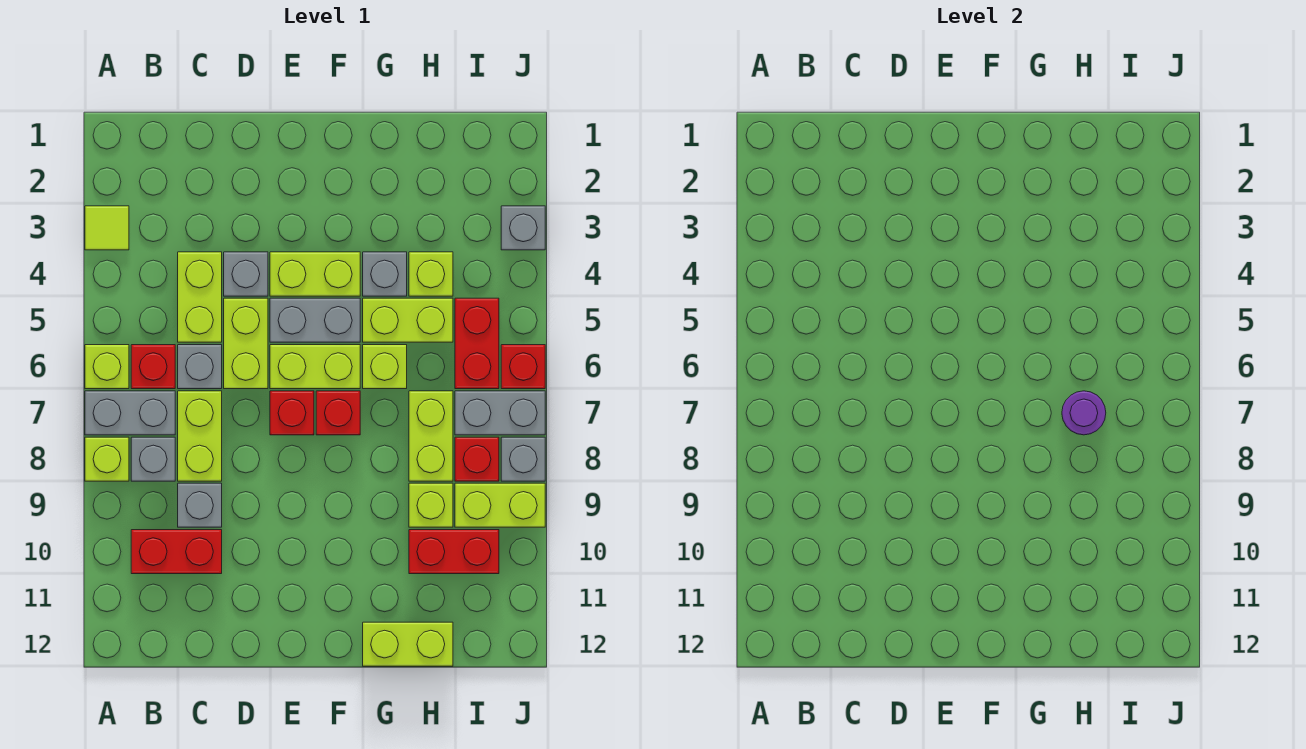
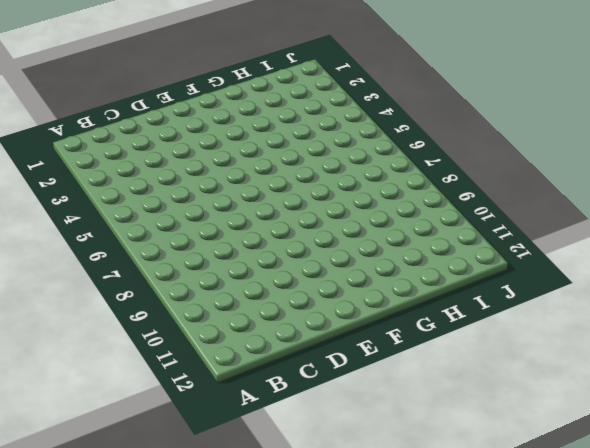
none -> lime 1x1 tile [85,206,129,250]
none -> lime 1x1 brick [85,345,129,389]
none -> grey 1x2 brick [85,391,175,435]
none -> lime 1x1 brick [85,437,129,481]

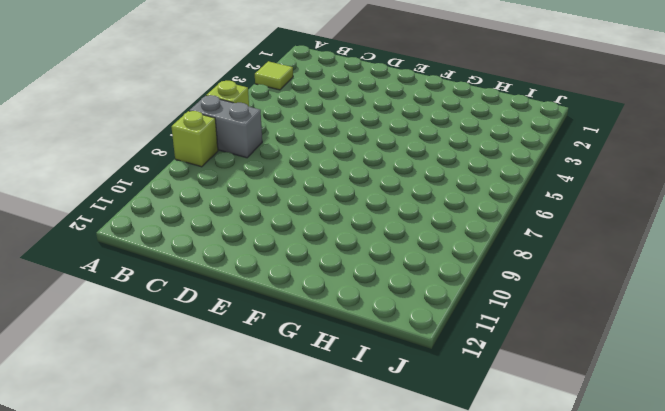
none -> red 1x1 brick [131,345,175,389]
none -> grey 1x1 brick [131,437,175,481]
none -> red 1x2 brick [131,530,222,574]
none -> lime 1x2 brick [178,252,222,342]

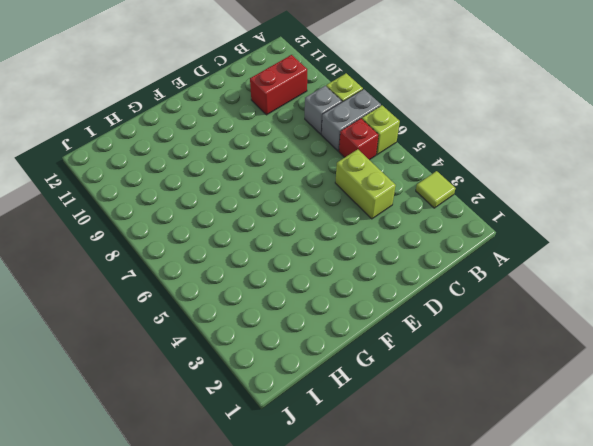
none -> grey 1x1 brick [178,345,222,389]
none -> lime 1x2 brick [178,391,222,481]
none -> grey 1x1 brick [178,483,222,527]
none -> grey 1x1 brick [224,252,268,296]

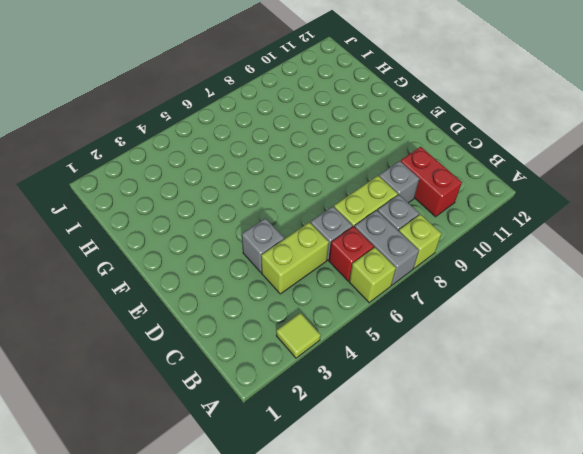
none -> lime 1x2 brick [224,298,268,389]
none -> lime 1x2 brick [270,252,360,296]
none -> grey 1x2 brick [270,298,360,342]
none -> lime 1x2 brick [270,345,360,389]

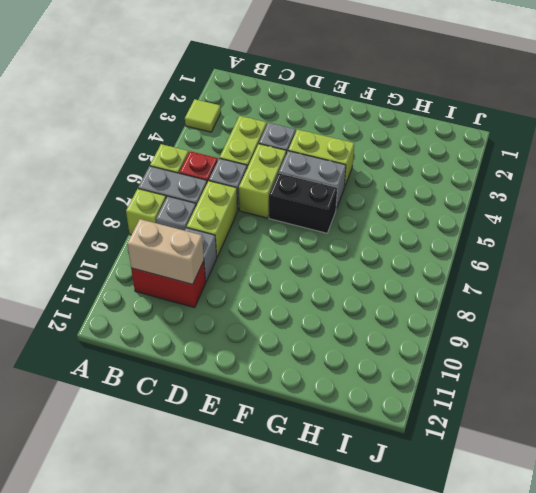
tan 1x2 brick [127,219,204,284] -> none
black 1x2 brick [269,173,337,233] -> lime 1x2 brick [270,345,360,389]
none -> red 1x1 brick [270,391,314,435]
none -> red 1x1 brick [316,391,360,435]
none -> grey 1x1 brick [363,252,407,296]
none -> lime 1x2 brick [363,298,453,342]

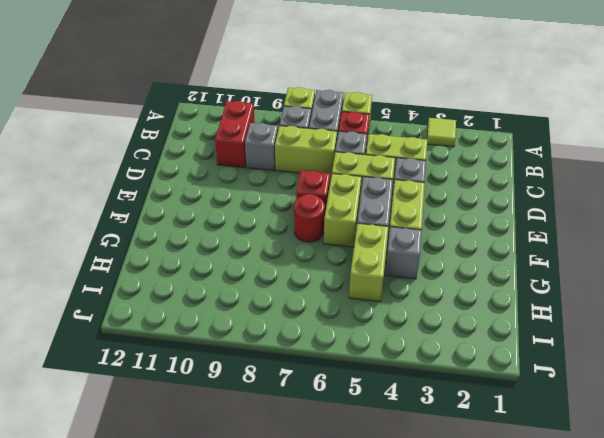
red 1x1 round brick [294,194,325,242] -> red 1x1 brick [316,391,360,435]
none -> lime 1x1 brick [363,345,407,389]
none -> lime 1x2 brick [363,622,453,666]
none -> lime 1x1 brick [409,252,453,296]
none -> lime 1x2 brick [409,391,453,481]

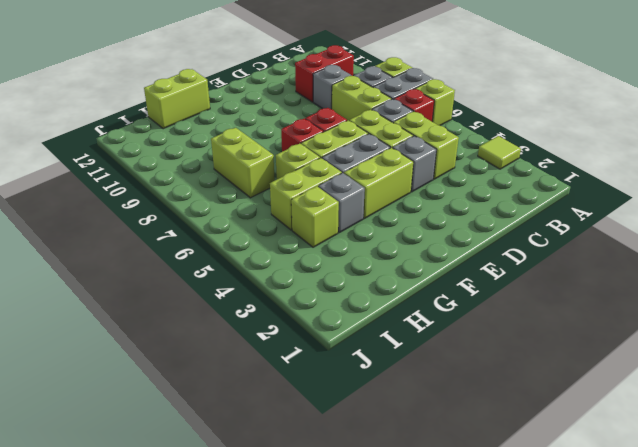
none -> lime 1x1 brick [409,483,453,527]
none -> red 1x2 brick [409,530,499,574]
none -> red 1x2 brick [455,298,499,389]
none -> grey 1x2 brick [455,391,545,435]

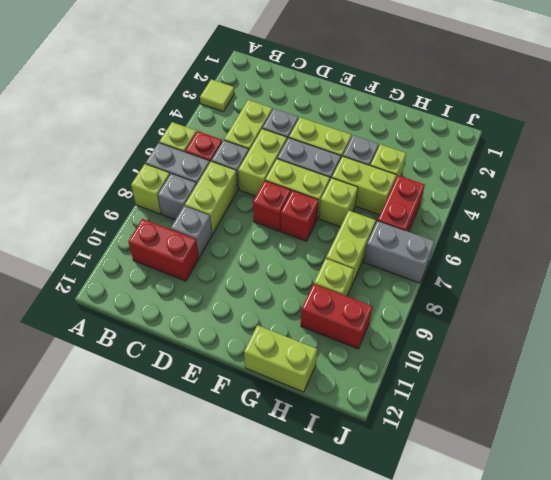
none -> red 1x1 brick [455,437,499,481]
none -> lime 1x2 brick [455,483,545,527]
none -> grey 1x1 brick [501,206,545,250]
none -> red 1x1 brick [501,345,545,389]

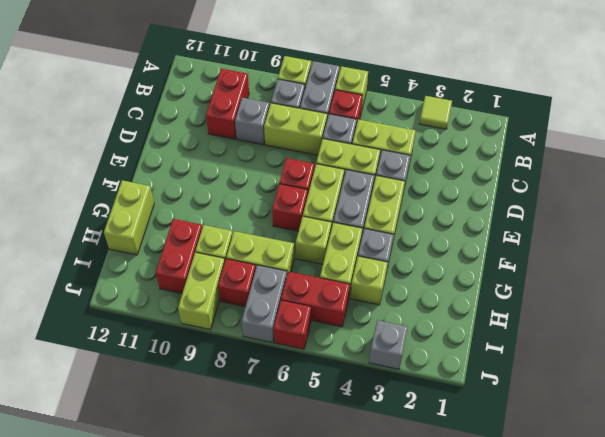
none -> grey 1x1 brick [501,437,545,481]
none -> purple 1x1 round brick [1062,391,1106,435]

